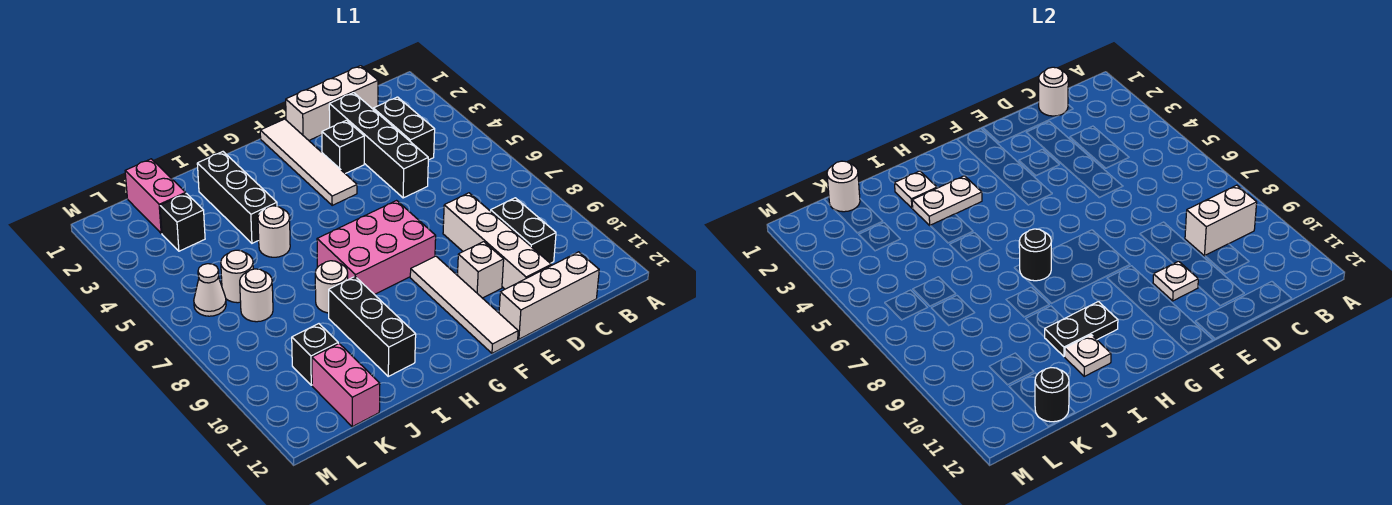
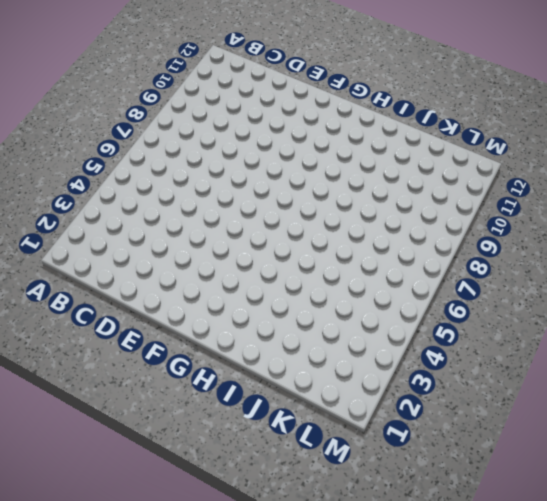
none -> white 1x3 brick [286,66,378,140]
none -> black 1x2 brick [373,97,435,160]
none -> black 1x2 brick [491,198,556,263]
none -> white 1x3 brick [499,252,599,339]

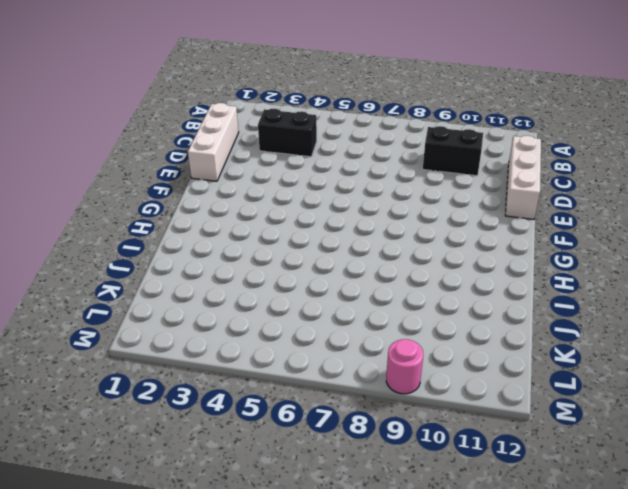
pink 1x1 round brick [386,339,423,394] -> none
none -> black 1x4 brick [329,93,428,198]
none -> white 1x4 brick [443,193,551,289]
none -> black 1x1 brick [322,120,364,174]
none -> white 1x1 brick [457,242,504,298]

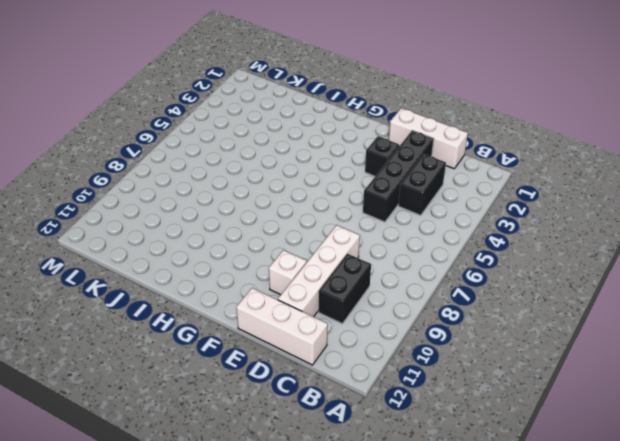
none -> white 1x4 tile [260,119,357,205]
none -> pink 2x3 brick [317,201,436,295]
none -> white 1x4 tile [410,256,518,353]
none -> black 1x3 brick [197,152,277,243]

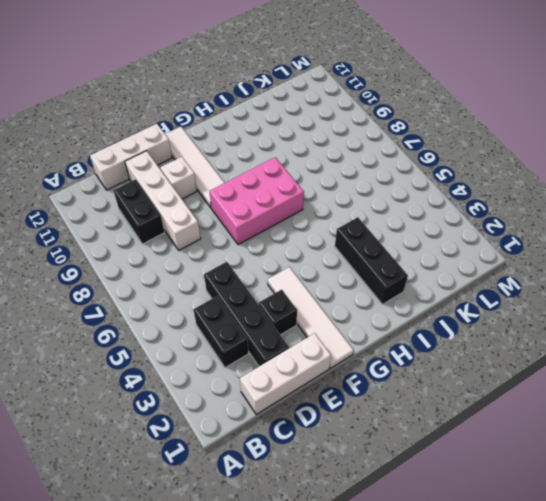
none -> white 1x1 round brick [258,206,290,257]
none -> white 1x1 round brick [315,261,348,313]
none -> black 1x3 brick [329,277,416,376]
none -> pink 1x2 brick [125,159,186,233]

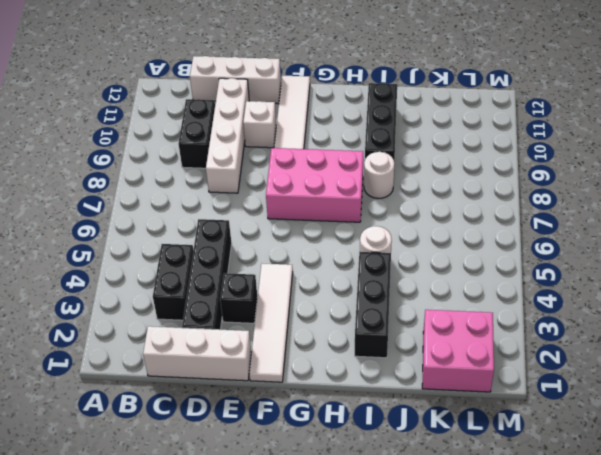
pink 2x2 brick [422,310,494,392] -> pink 1x2 brick [125,159,186,233]
none -> black 1x1 brick [160,193,205,251]
none -> white 1x1 round brick [221,250,253,303]
none -> white 1x1 round brick [240,269,273,322]
none -> black 1x1 brick [292,324,338,385]

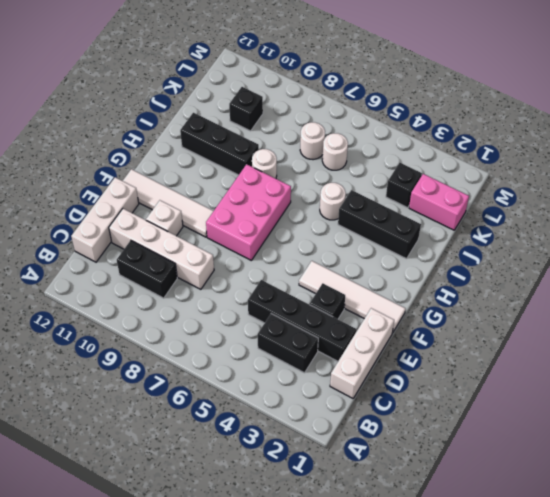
none -> pink 1x2 brick [312,344,380,427]
none -> white 1x1 cone [194,264,226,316]
none -> white 1x2 brick [1185,185,1257,256]
none -> white 1x1 round brick [1039,67,1068,116]

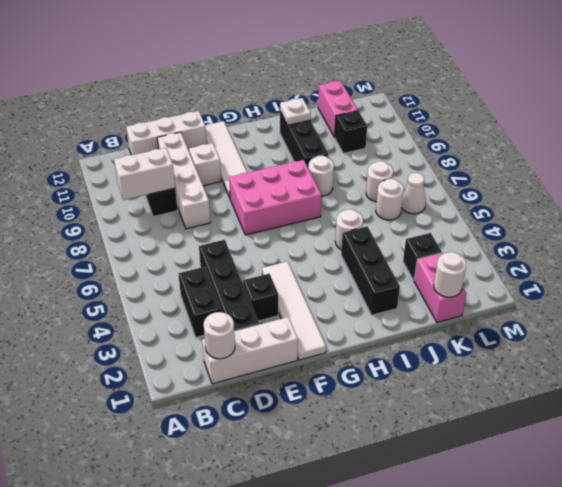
none -> white 1x1 plate [1153,261,1198,301]
none -> white 1x2 plate [912,176,982,225]
none -> black 1x1 round brick [1019,229,1051,281]
none -> black 1x2 plate [1045,302,1118,356]

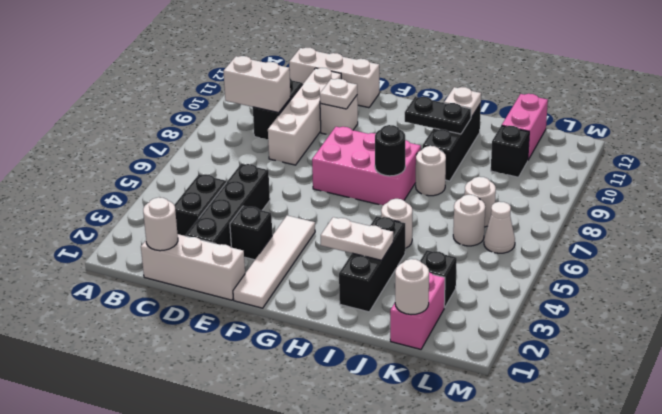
none -> white 1x4 tile [410,256,518,353]
none -> white 1x1 plate [895,171,937,208]
none -> black 1x1 round brick [1035,368,1069,422]

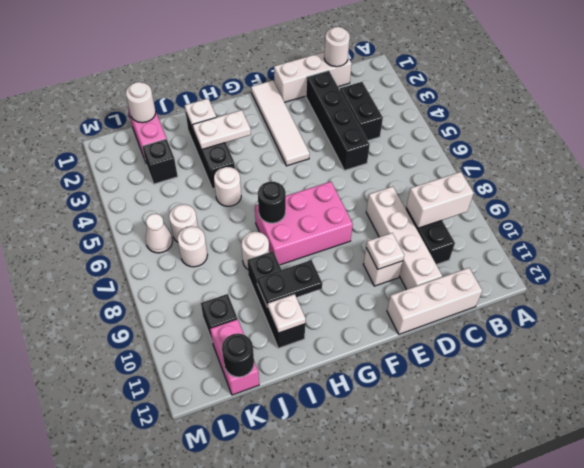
none -> black 1x1 brick [322,120,364,174]
none -> white 1x4 tile [410,256,518,353]

